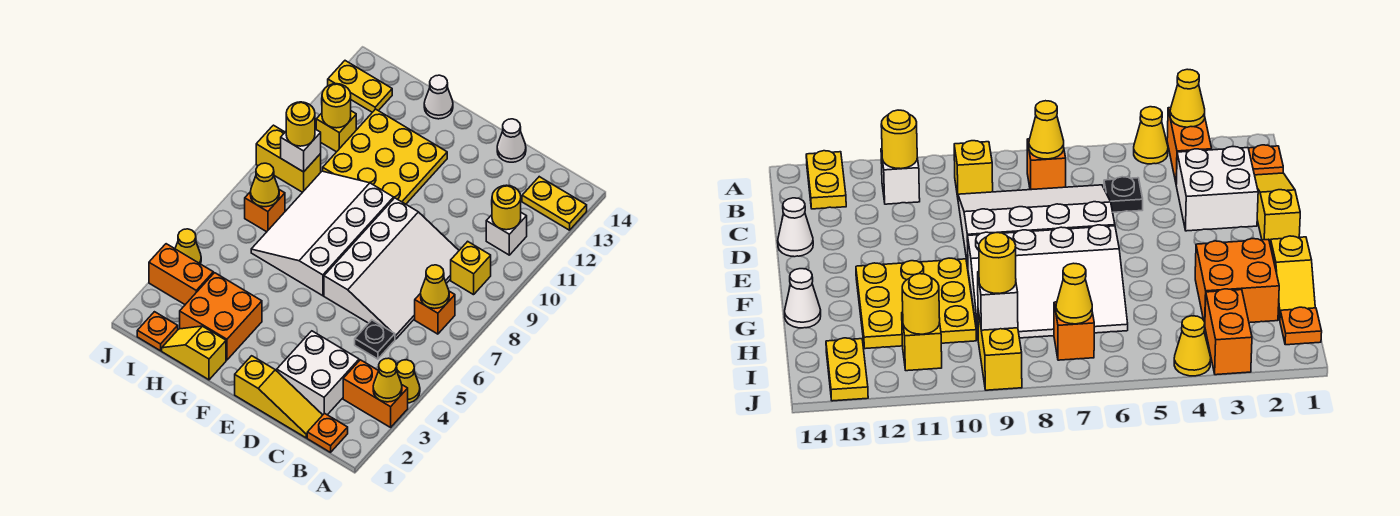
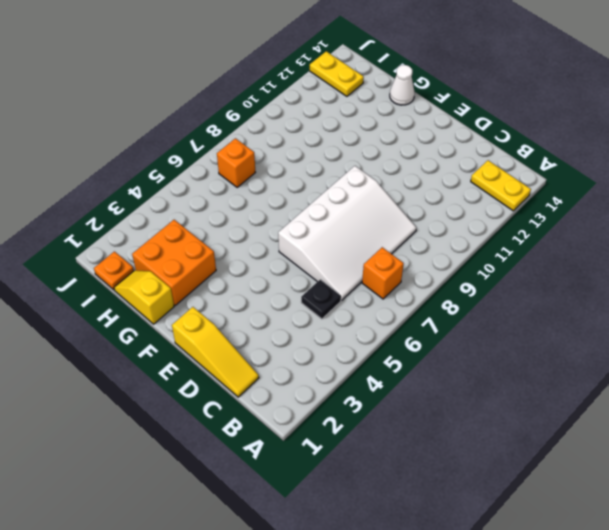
none -> orange 1x2 brick [343,360,408,427]
none -> yellow 1x1 cone [397,360,420,403]
none -> orange 1x1 plate [307,413,348,452]
none -> yellow 1x1 brick [451,241,491,295]

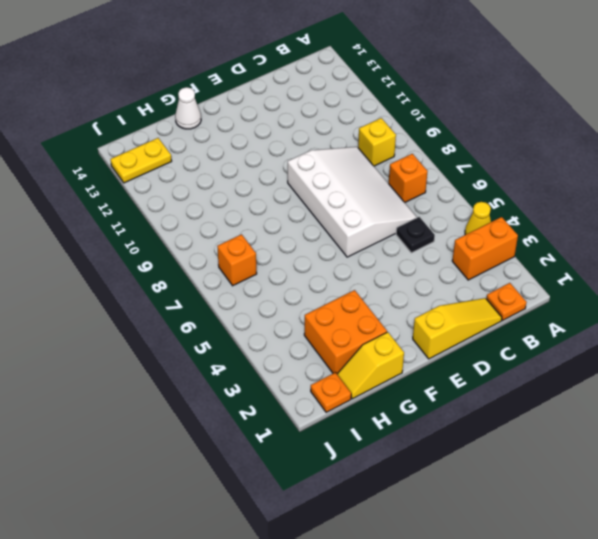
none -> yellow 1x2 plate [522,177,587,230]
none -> white 1x1 brick [486,213,527,255]
none -> white 2x2 brick [277,331,359,415]
none -> white 1x1 cone [497,119,526,162]

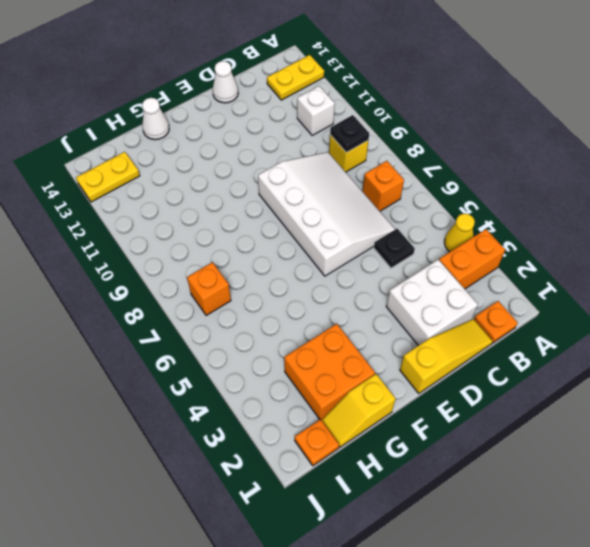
black 1x1 plate [330,115,369,153] -> none
none -> white 3x4 slope [251,171,394,296]
none -> yellow 3x3 plate [323,109,447,204]
none -> orange 1x2 brick [149,244,213,305]
none -> yellow 1x2 brick [256,125,321,192]

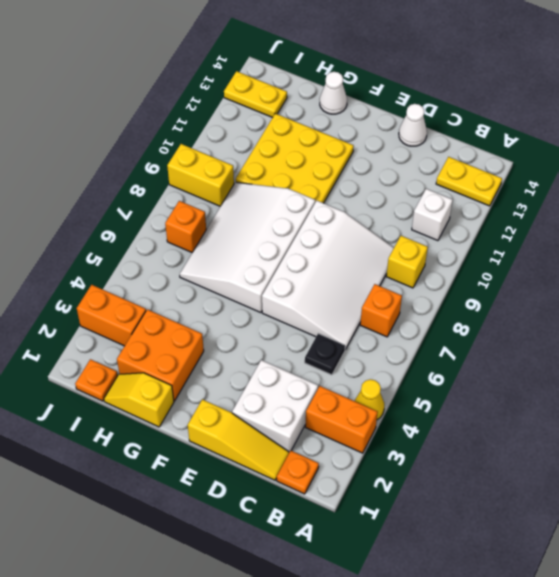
none -> yellow 1x1 brick [316,111,356,152]
none -> yellow 1x1 cone [175,229,201,264]
none -> yellow 1x1 cone [373,358,402,402]
none -> yellow 1x1 cone [421,265,449,309]

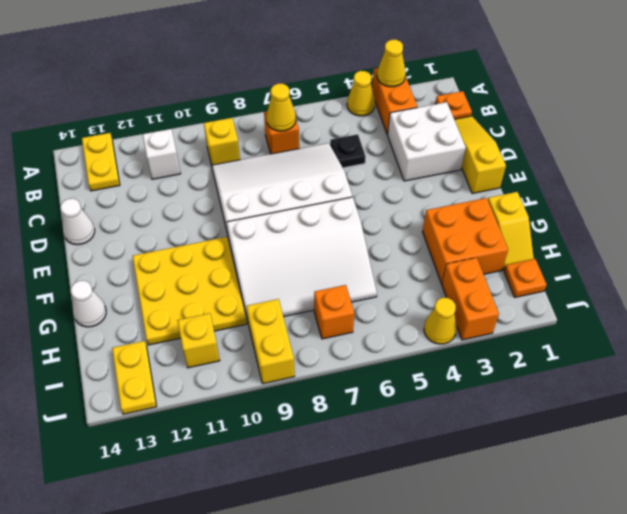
none -> yellow 1x1 round brick [492,185,521,230]
none -> yellow 1x1 cone [250,163,279,207]
none -> white 1x1 brick [281,129,321,172]
none -> yellow 1x1 round brick [322,84,351,128]

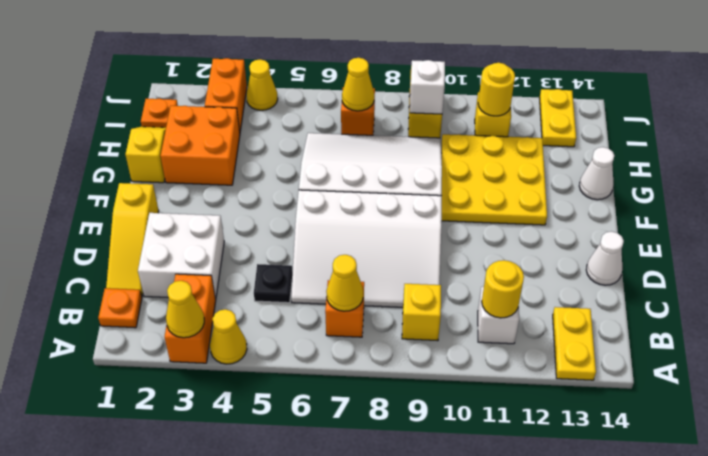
none -> yellow 1x1 round brick [286,102,315,146]

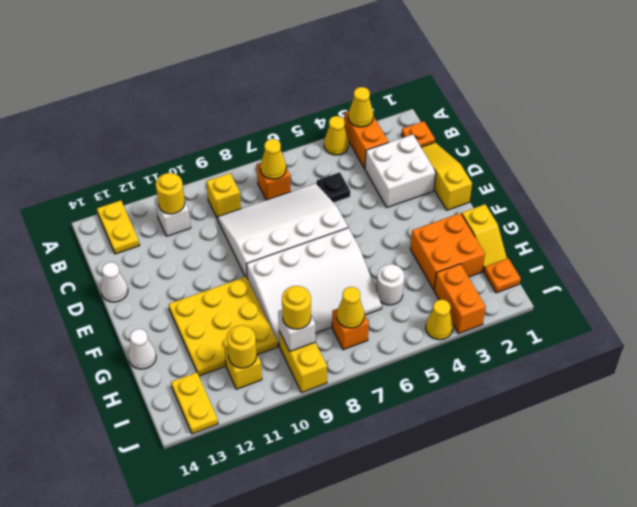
white 1x1 round brick [376,264,404,305] -> none

